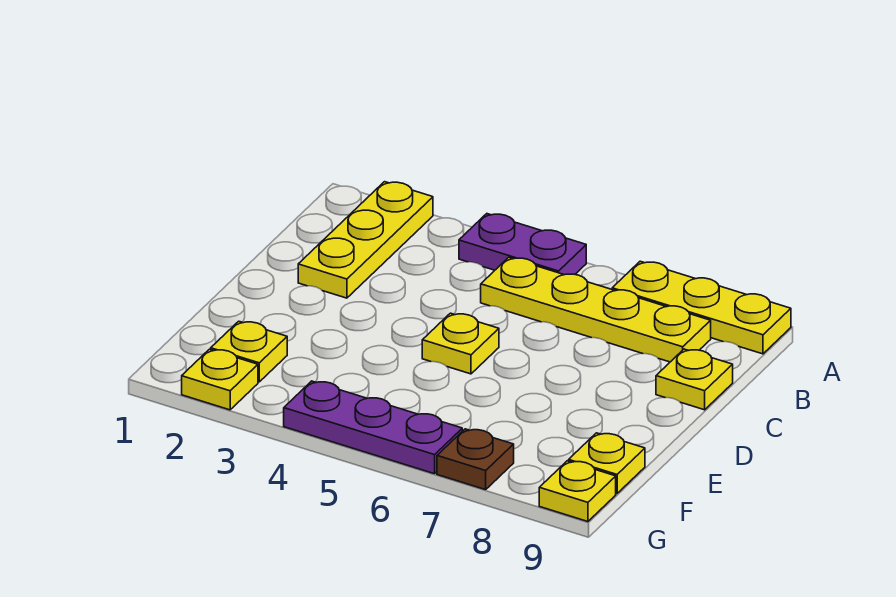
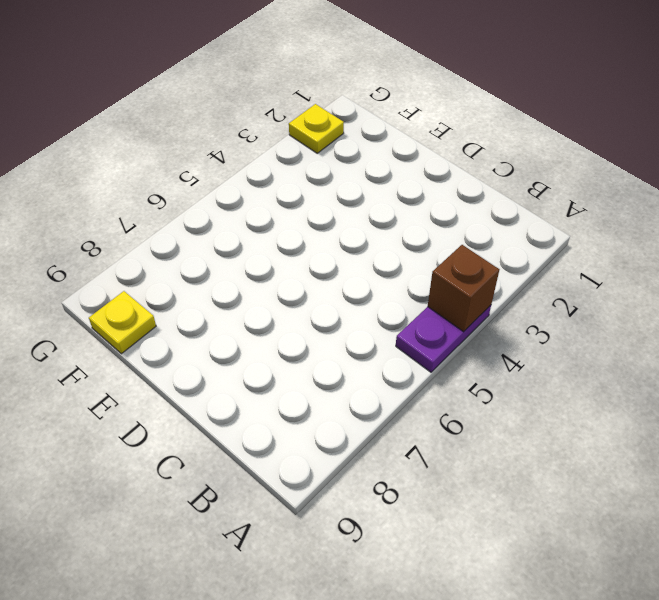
brown 1x1 brick [428,245,499,332] -> none
none -> yellow 1x3 plate [298,182,433,298]
none -> yellow 1x3 plate [612,261,791,354]
none -> yellow 1x4 plate [481,257,711,362]

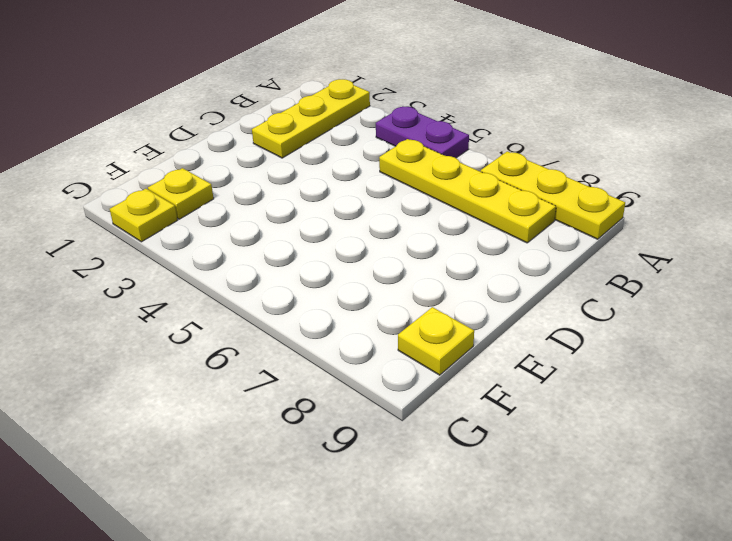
none -> yellow 1x1 plate [656,349,733,410]
none -> yellow 1x1 plate [422,313,499,374]
none -> purple 1x3 plate [284,381,462,474]

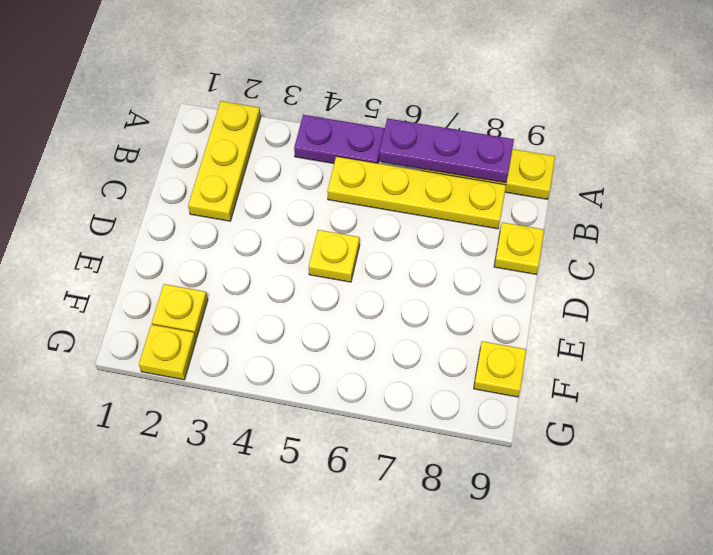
purple 1x3 plate [379,118,514,183] -> purple 1x3 plate moved to [284,381,462,474]
none -> brown 1x1 plate [437,429,514,490]
none -> yellow 1x1 plate [539,461,616,522]

